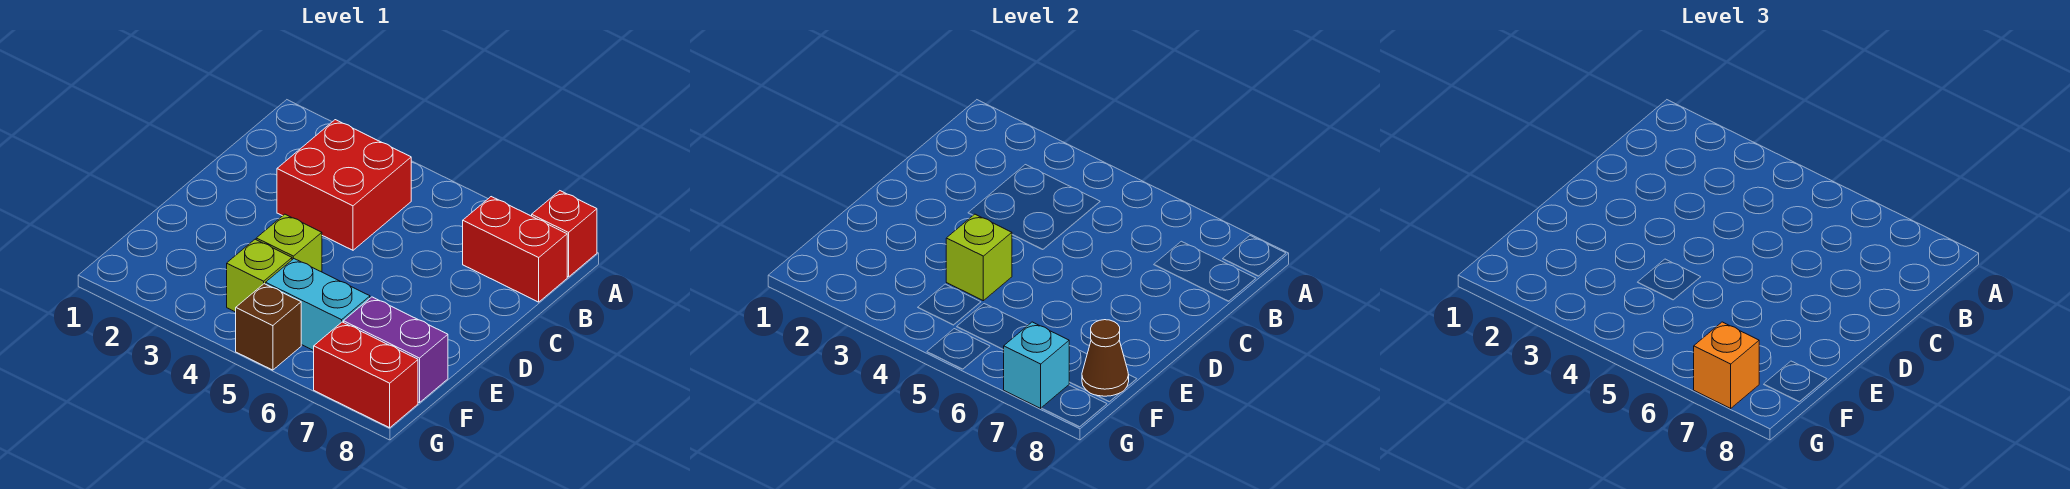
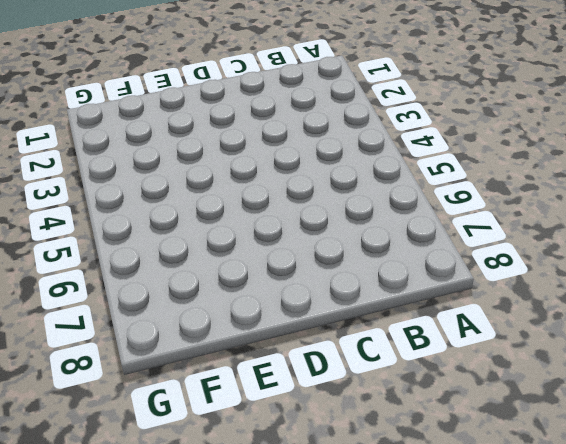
none -> red 1x1 brick [532,191,597,277]
none -> red 2x2 brick [277,120,411,250]
none -> red 1x2 brick [463,197,567,302]

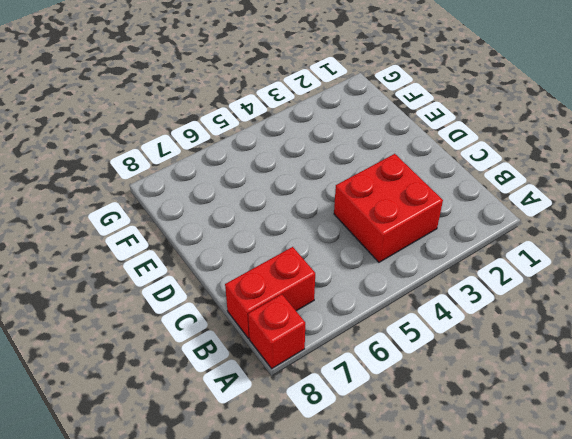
none -> lime 1x1 brick [256,214,322,272]
none -> lime 1x1 brick [227,239,292,312]
none -> cyan 1x2 brick [266,259,370,351]

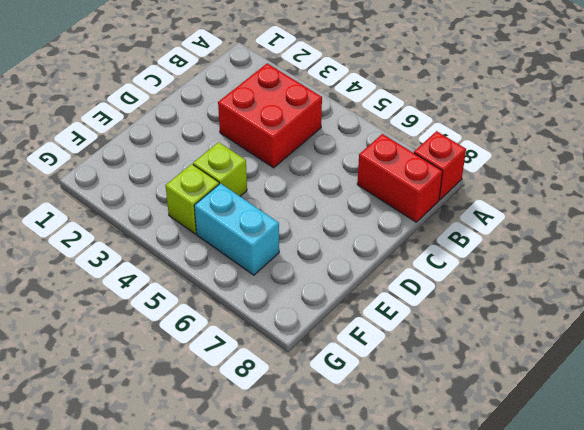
none -> purple 1x2 brick [344,297,448,403]
none -> brown 1x1 brick [236,284,301,370]
none -> red 1x2 brick [314,322,418,428]

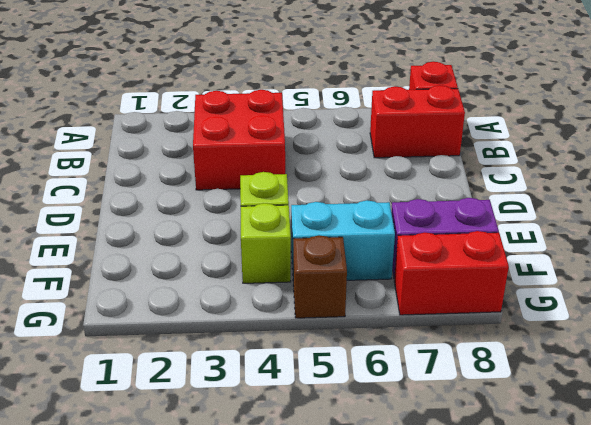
none -> lime 1x1 brick [946,214,1012,301]
none -> brown 1x1 cone [1082,320,1129,396]
none -> cyan 1x1 brick [1004,322,1069,408]

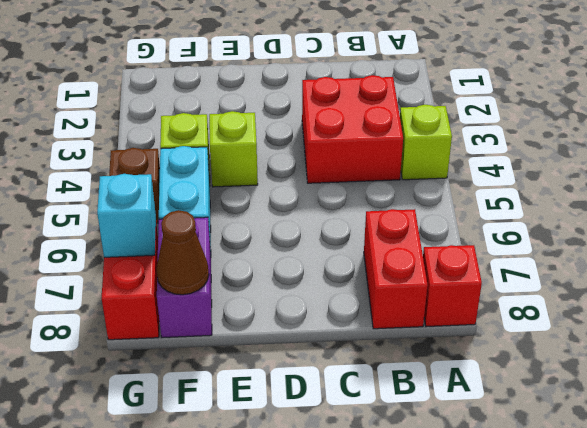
lime 1x1 brick [400,105,452,180] -> lime 1x1 brick moved to [946,214,1012,301]
none -> orange 1x1 brick [1694,322,1759,408]

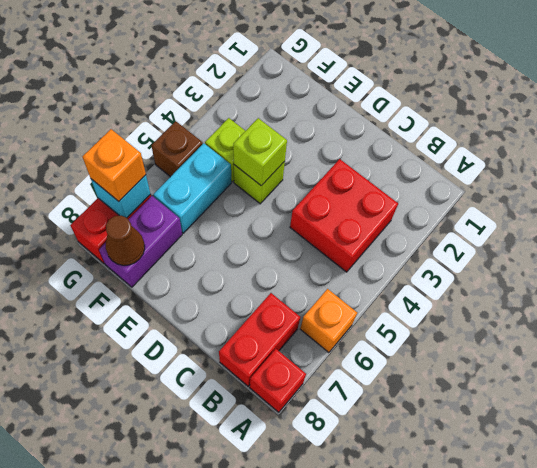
orange 1x1 brick [300,289,357,352] -> none

